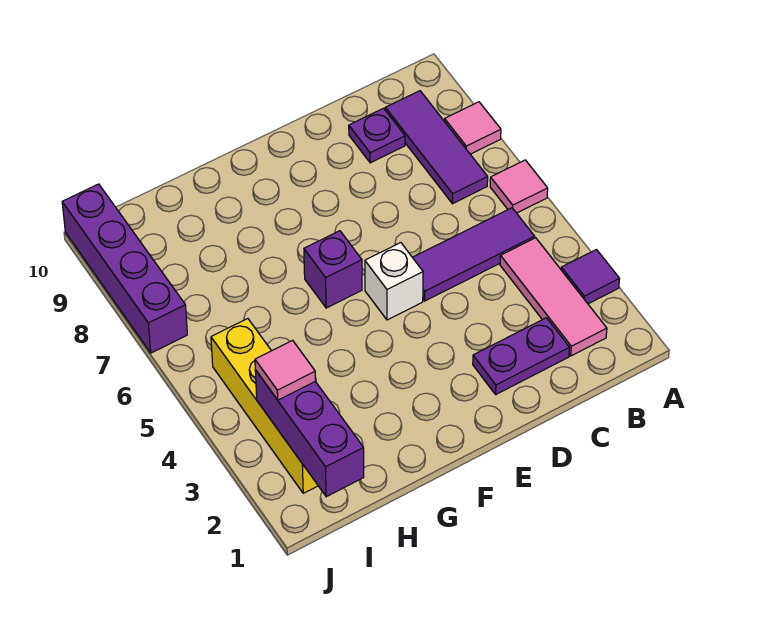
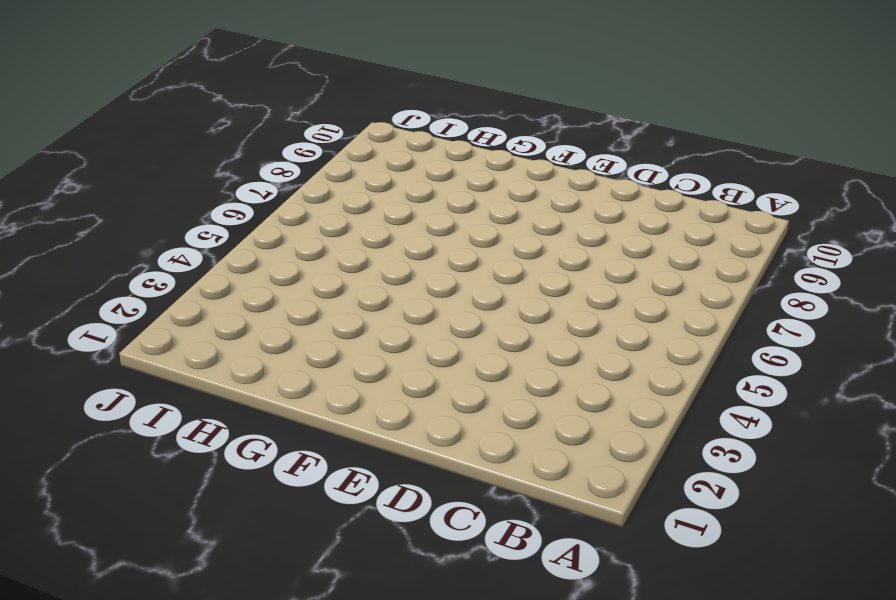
none -> purple 1x1 tile [561,250,619,304]
none -> pink 1x1 tile [490,160,548,213]
none -> pink 1x1 tile [444,102,501,154]

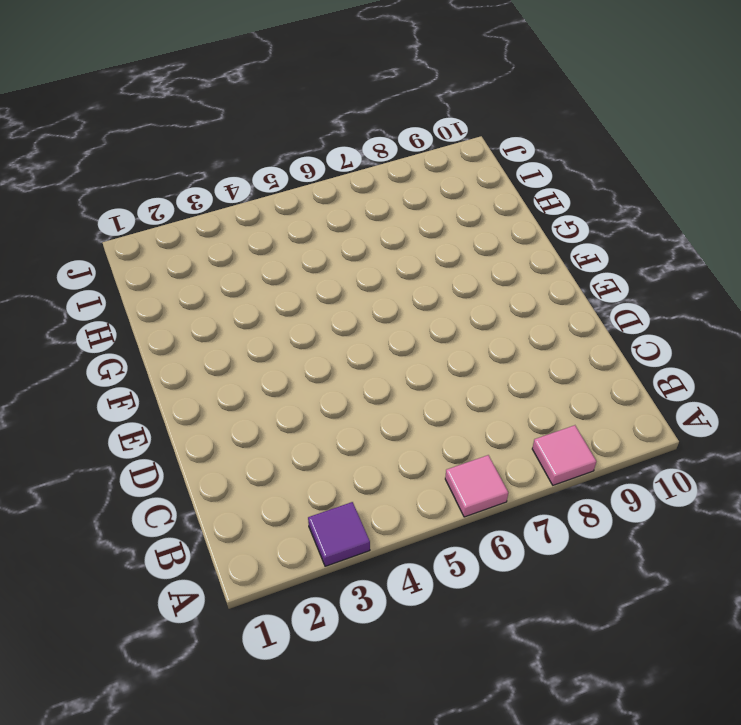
none -> pink 1x3 tile [500,238,607,356]
none -> purple 1x3 tile [412,208,535,301]
none -> purple 1x3 tile [385,91,488,204]

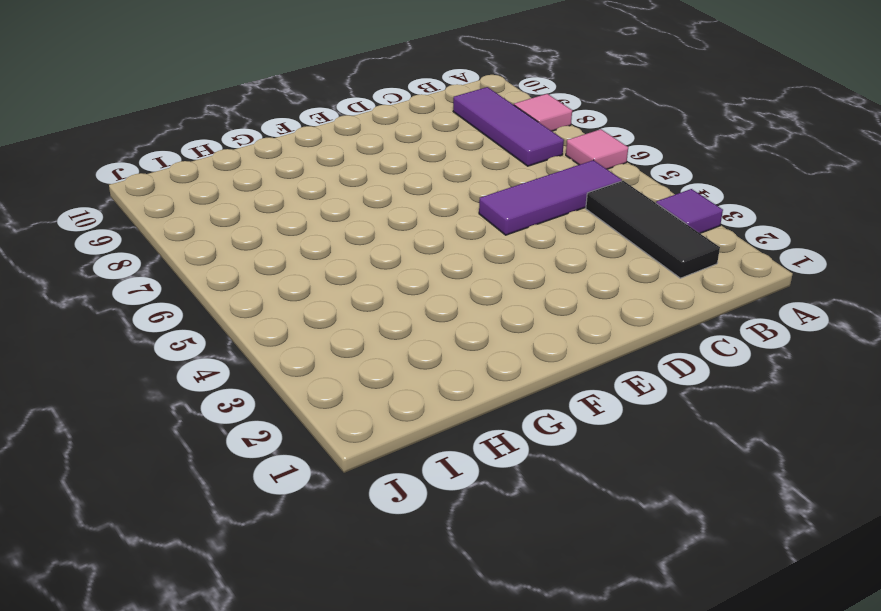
black 1x3 tile [586,181,720,278] -> pink 1x3 tile [500,238,607,356]
none -> purple 1x2 plate [473,318,569,394]
none -> purple 1x1 plate [349,108,405,163]
none -> white 1x1 brick [365,243,423,320]

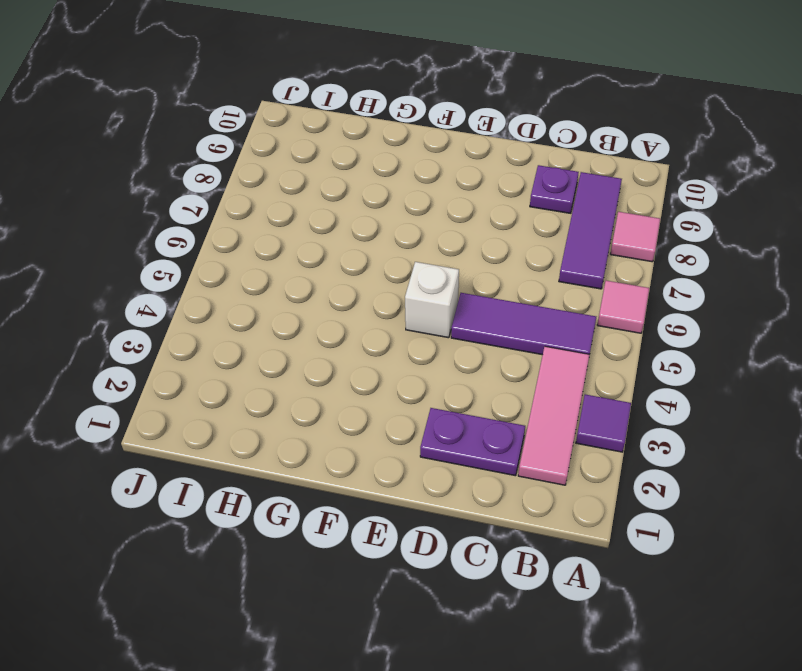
none -> purple 1x1 brick [304,231,362,308]
none -> yellow 1x4 brick [211,319,318,493]
none -> purple 1x4 brick [62,184,187,353]

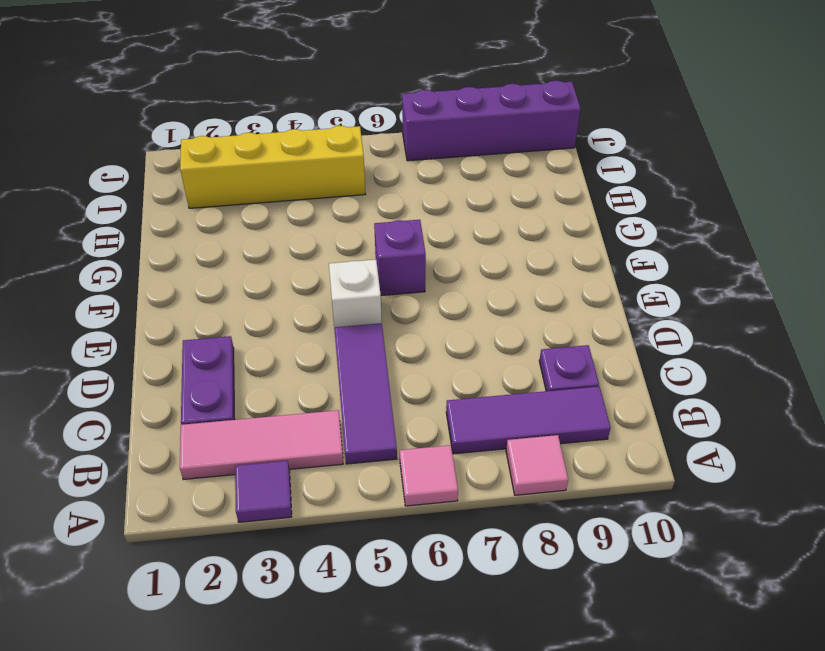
none -> purple 1x3 brick [255,370,364,497]
none -> pink 1x1 tile [255,340,316,400]

